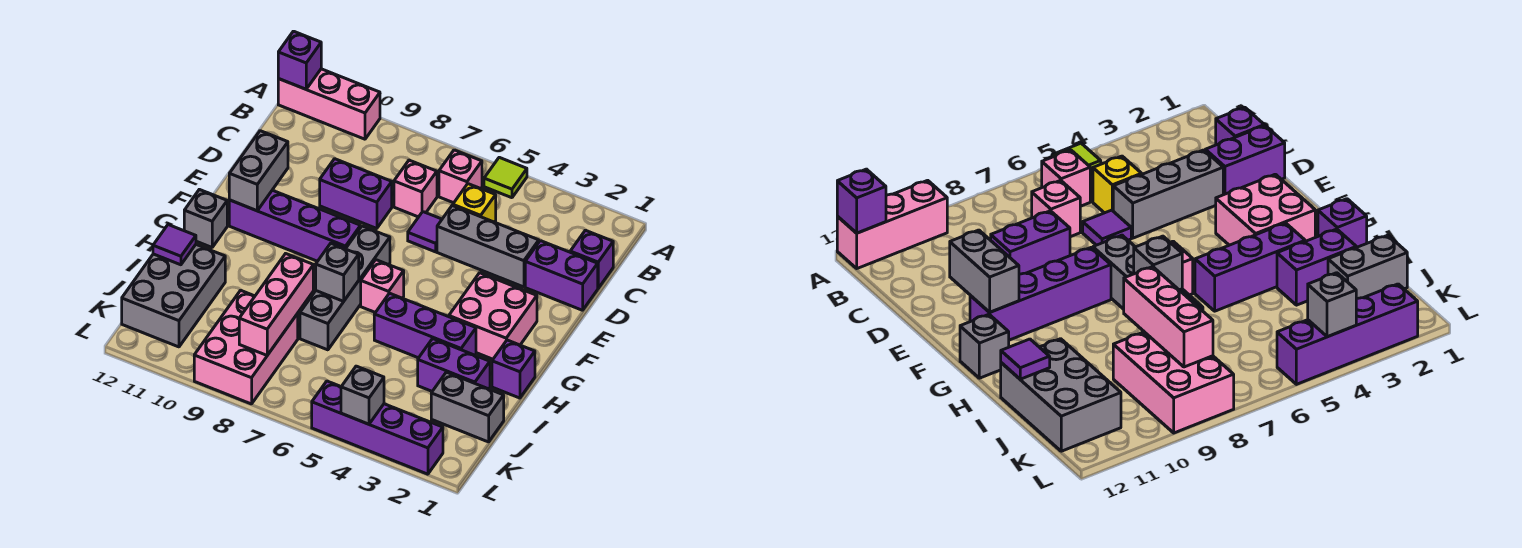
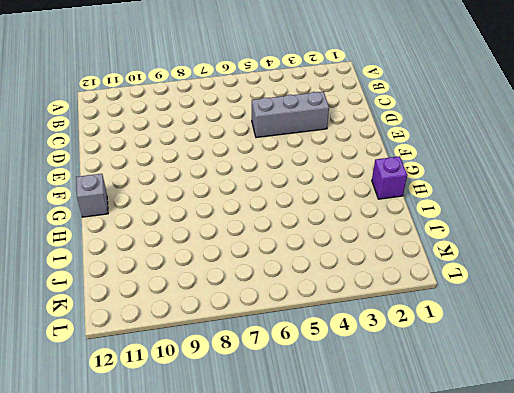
none -> lime 1x1 tile [484,157,527,198]
none -> pink 1x3 brick [278,69,380,139]
none -> pink 1x1 brick [439,150,482,203]

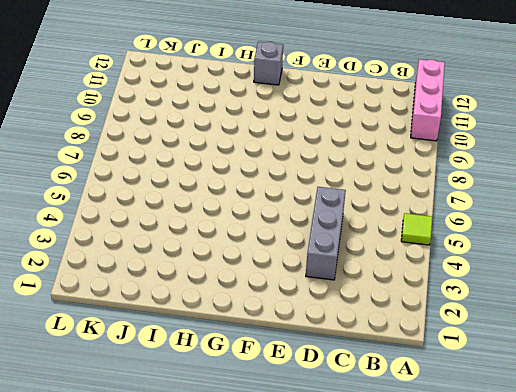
none -> pink 1x1 brick [439,150,482,203]
none -> purple 1x1 brick [570,230,613,288]
none -> yellow 1x1 brick [453,184,496,222]

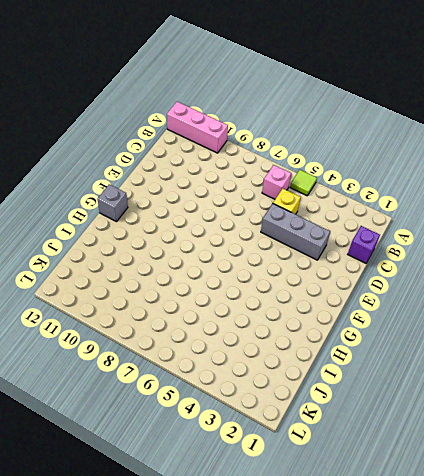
none -> pink 1x1 brick [394,160,437,217]
none -> purple 1x2 brick [525,241,598,310]
none -> purple 1x1 tile [408,212,442,252]

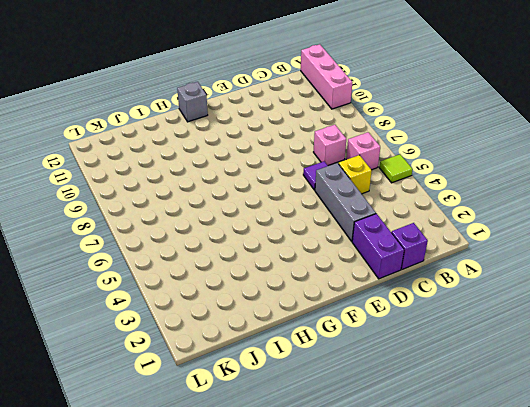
none -> purple 1x2 brick [320,159,392,228]
none -> pink 2x2 brick [449,273,537,359]
none -> grey 1x4 brick [300,226,390,350]

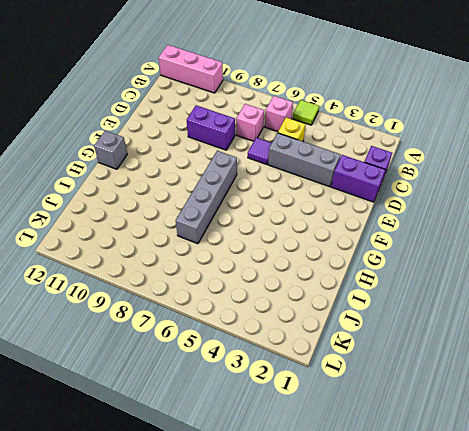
none -> pink 2x2 brick [449,273,537,359]
none -> purple 1x4 brick [229,190,360,261]
none -> pink 1x1 brick [361,260,404,312]

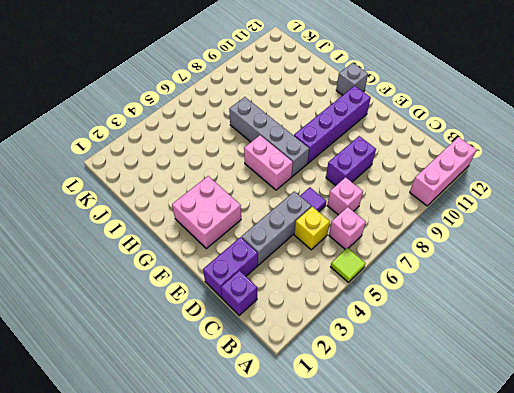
pink 1x2 brick [244,135,293,190] -> pink 1x1 brick [361,260,404,312]
none -> purple 1x1 brick [492,340,535,398]
none -> purple 1x3 brick [374,293,476,358]
none -> purple 1x2 brick [418,339,490,391]

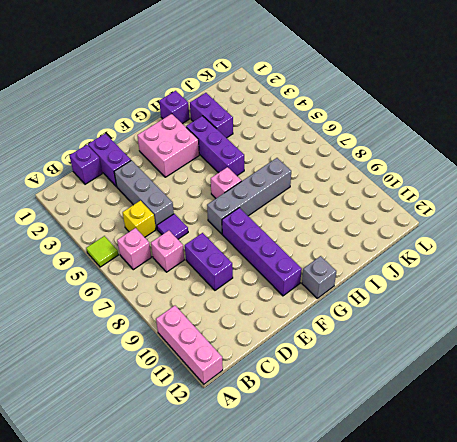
none -> grey 2x3 brick [122,245,225,347]
none -> grey 1x2 brick [431,372,504,442]
none -> pink 2x3 brick [194,290,298,404]

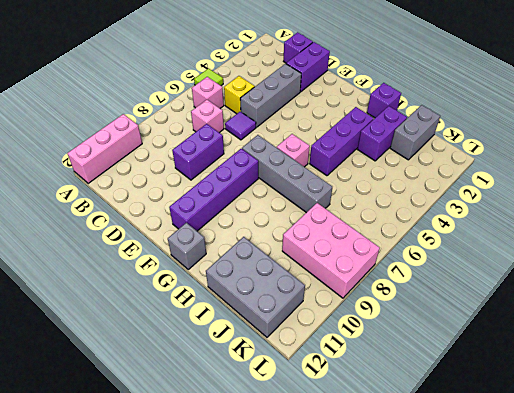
none -> pink 2x2 brick [449,273,537,359]
none -> purple 1x4 brick [312,381,443,474]
none -> purple 1x1 brick [278,31,321,89]

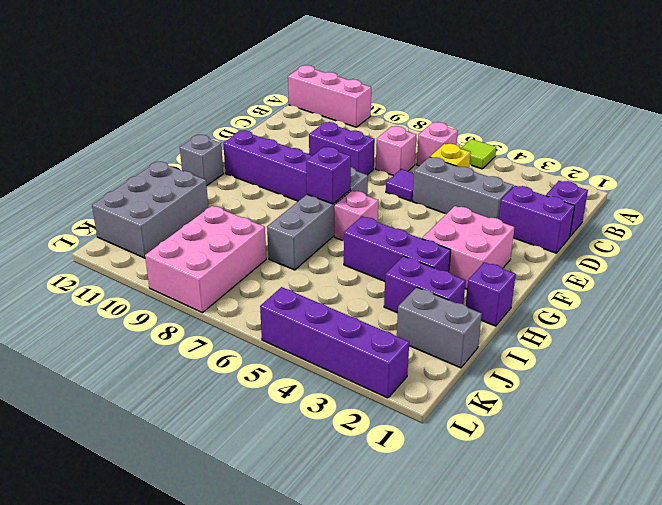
purple 1x1 brick [306,147,351,204] -> purple 1x1 brick moved to [278,31,321,89]
none -> grey 1x2 brick [229,131,288,211]
none -> grey 1x1 brick [316,243,359,301]
none -> pink 1x3 brick [239,254,313,355]

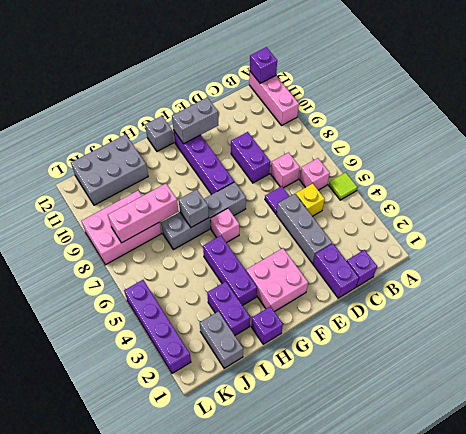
none -> purple 1x1 tile [153,225,196,265]
none -> grey 1x1 brick [341,366,384,424]

